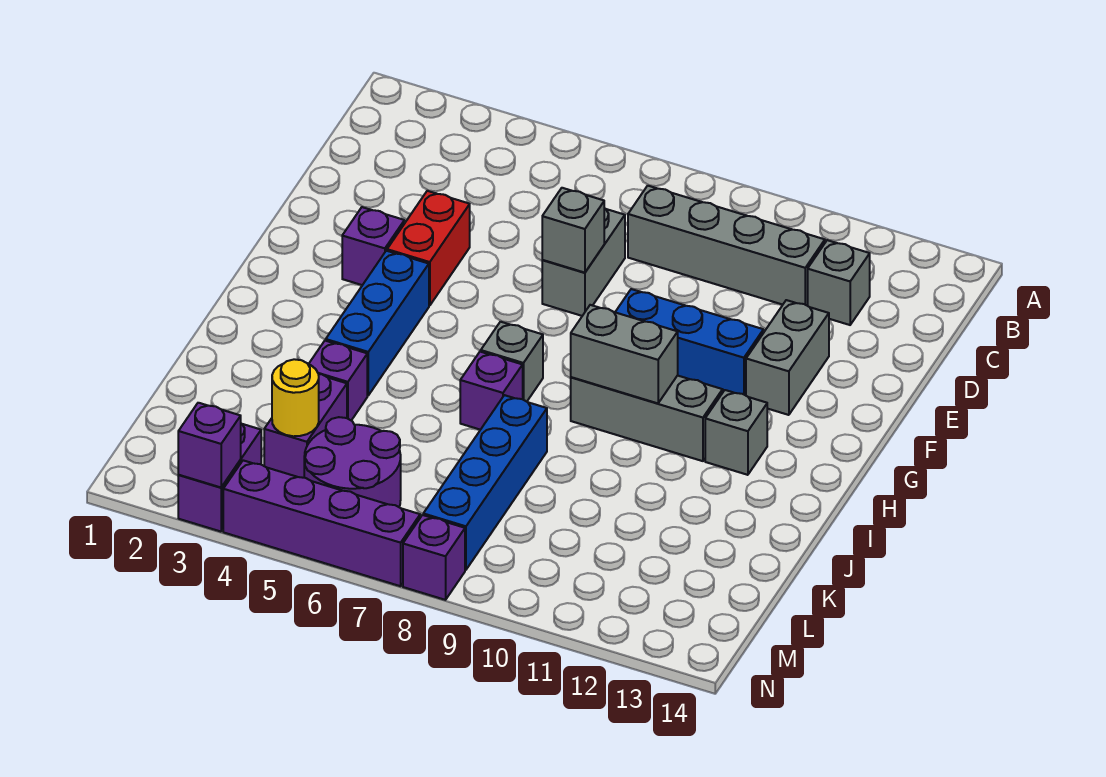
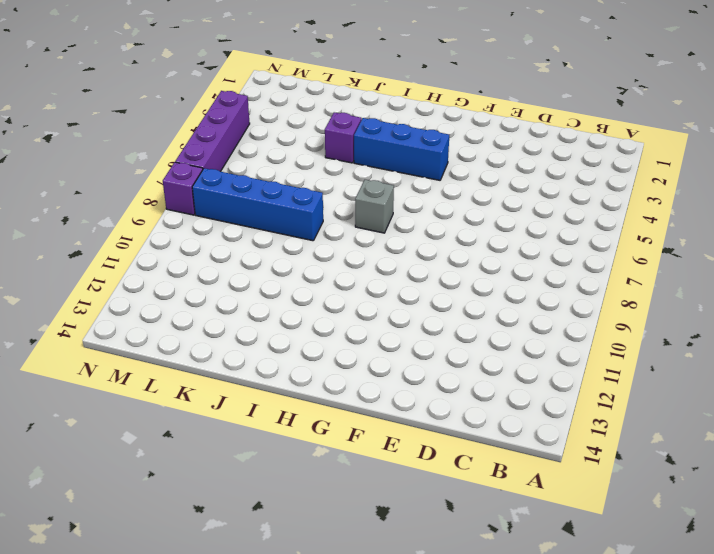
none -> grey 1x4 brick [628,186,825,306]
none -> grey 1x1 brick [808,240,870,325]
none -> grey 1x2 brick [542,208,625,316]

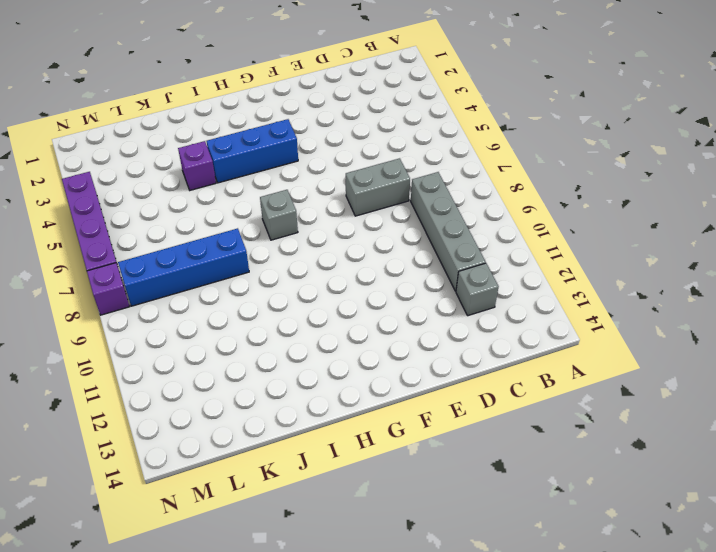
none -> red 1x2 brick [387,191,470,306]
none -> grey 1x2 brick [746,300,829,415]
none -> purple 1x1 brick [342,207,404,285]

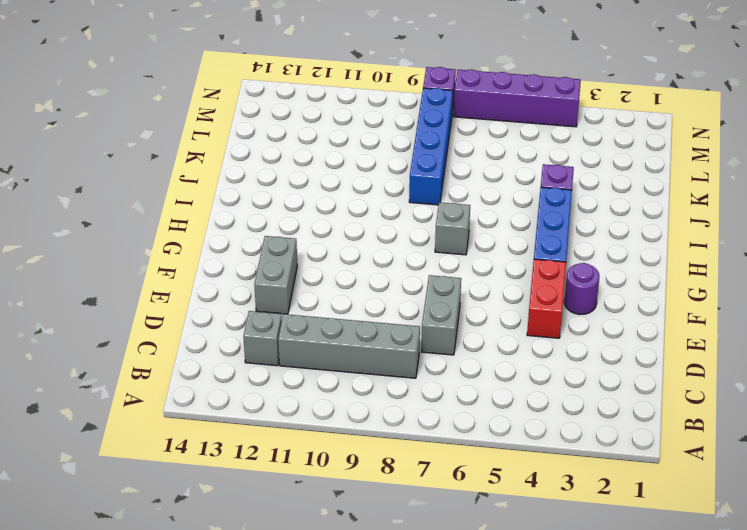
purple 1x1 round brick [564,263,600,314] -> purple 1x1 brick [342,207,404,285]
none -> blue 1x3 brick [615,289,763,395]
none -> grey 1x3 brick [571,375,723,461]
none -> grey 1x1 brick [705,390,767,475]

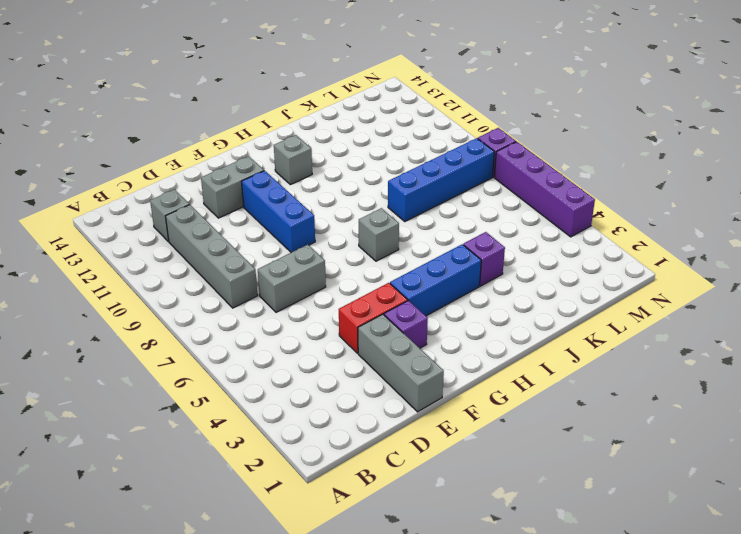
grey 1x3 brick [358,314,444,412] -> grey 1x3 brick moved to [571,375,723,461]
none -> purple 1x1 brick [460,352,523,430]
none -> purple 1x2 brick [264,374,347,478]
none -> purple 2x2 round brick [304,417,401,507]

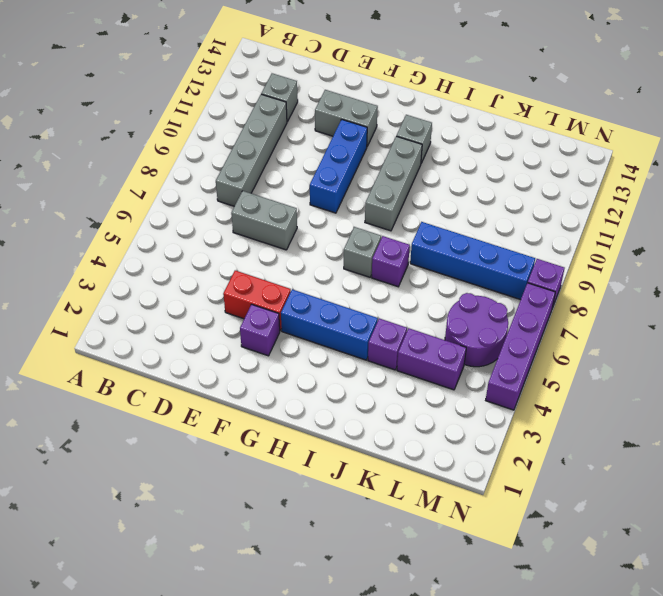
none -> purple 1x2 brick [178,424,261,532]
none -> grey 1x1 brick [542,188,604,273]
none -> grey 1x2 brick [571,305,678,403]

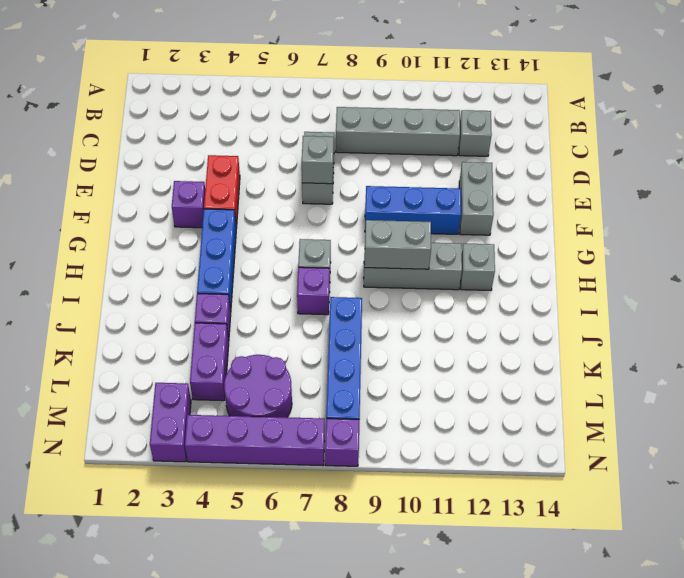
none -> yellow 1x1 round brick [272,359,319,436]
none -> purple 1x1 brick [178,403,241,487]

